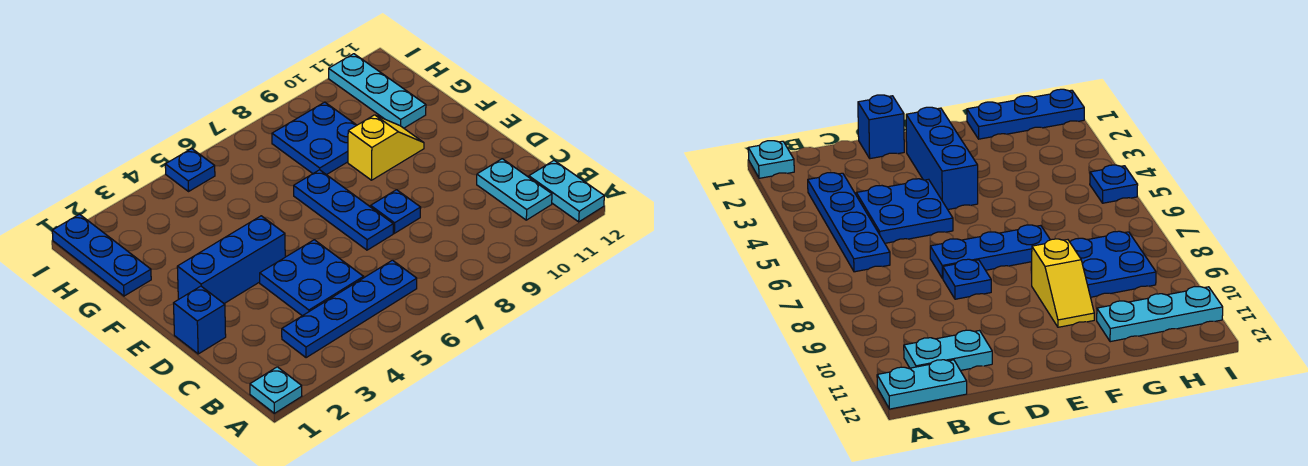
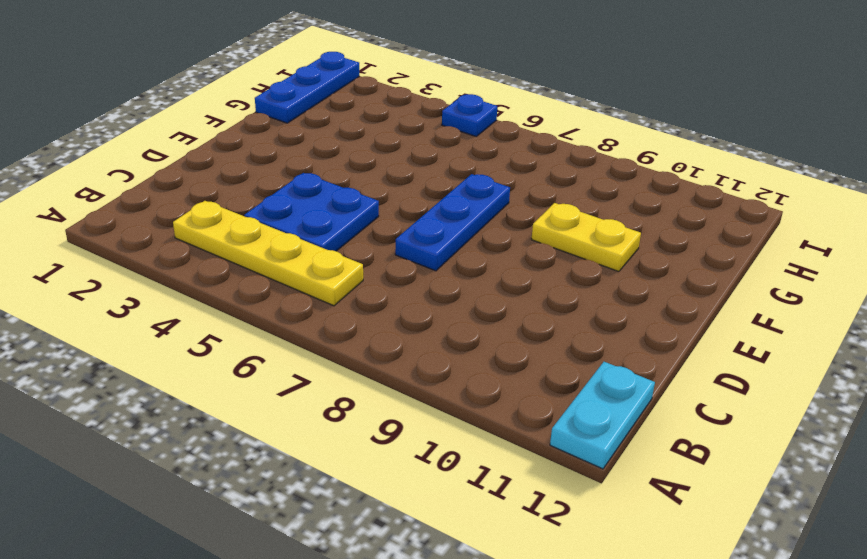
yellow 1x4 plate [173,201,363,306] -> blue 1x4 plate [282,260,417,358]
yellow 1x2 plate [531,203,641,272] -> yellow 1x2 slope [348,115,424,180]
none -> cyan 1x1 plate [250,367,302,413]
none -> cyan 1x2 plate [477,159,552,220]
none -> blue 1x1 brick [174,286,226,354]

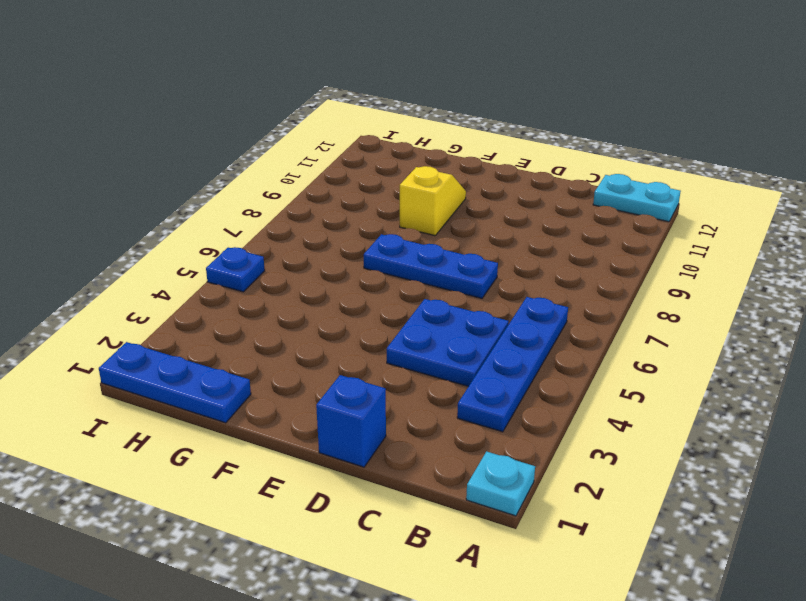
none -> cyan 1x2 plate [477,159,552,220]
none -> blue 1x1 plate [371,190,421,233]
none -> blue 1x3 brick [177,216,285,303]

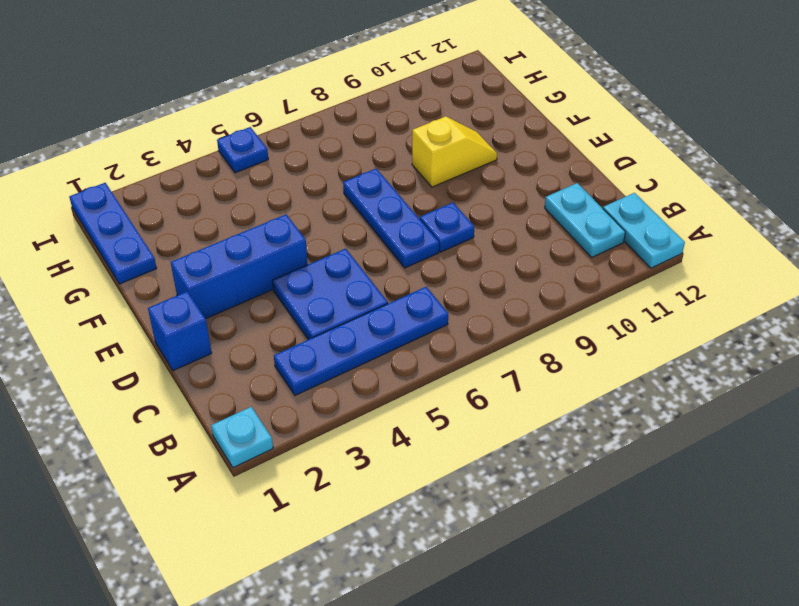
none -> blue 2x2 plate [272,102,356,175]
none -> cyan 1x3 plate [329,54,426,128]

